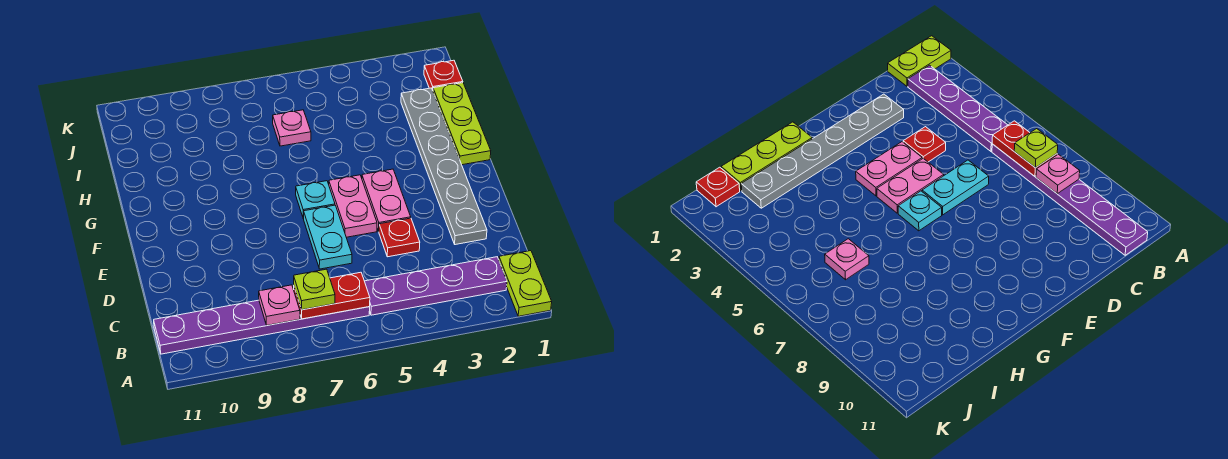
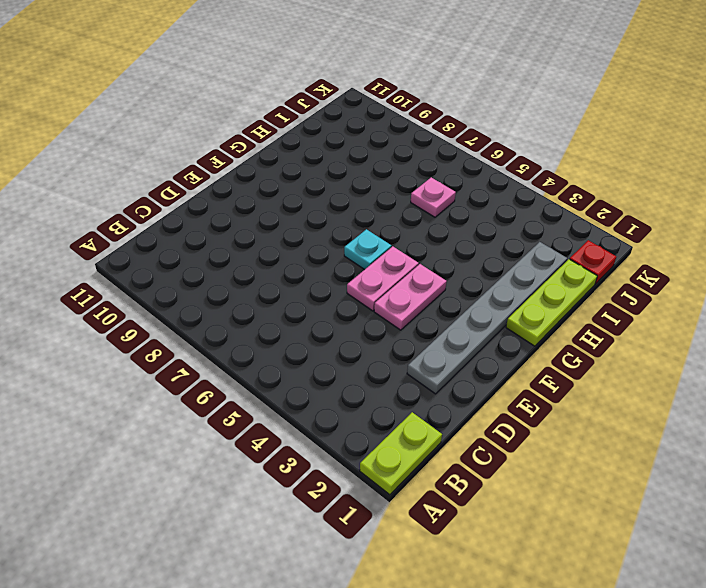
none -> purple 1x4 plate [365,257,507,315]
none -> purple 1x6 plate [154,300,370,354]
none -> red 1x1 plate [379,218,420,257]

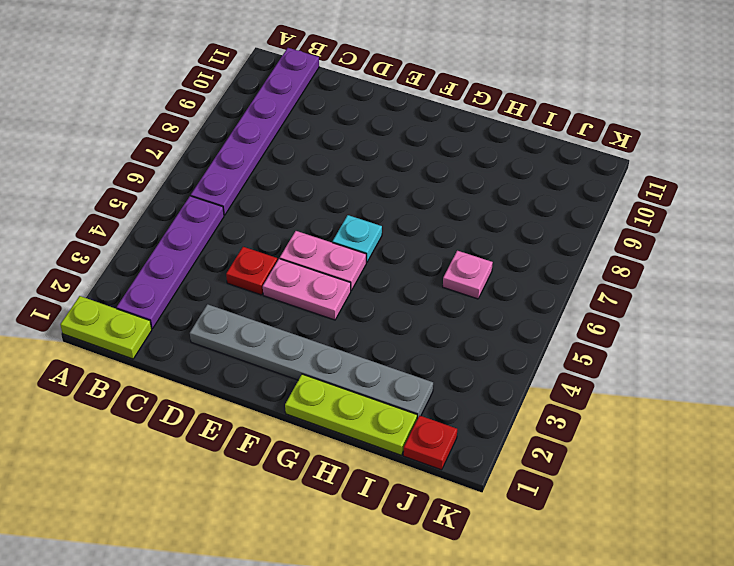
none -> cyan 1x2 plate [303,205,352,269]
none -> red 1x2 plate [294,272,370,319]
none -> pink 1x1 plate [259,285,300,325]

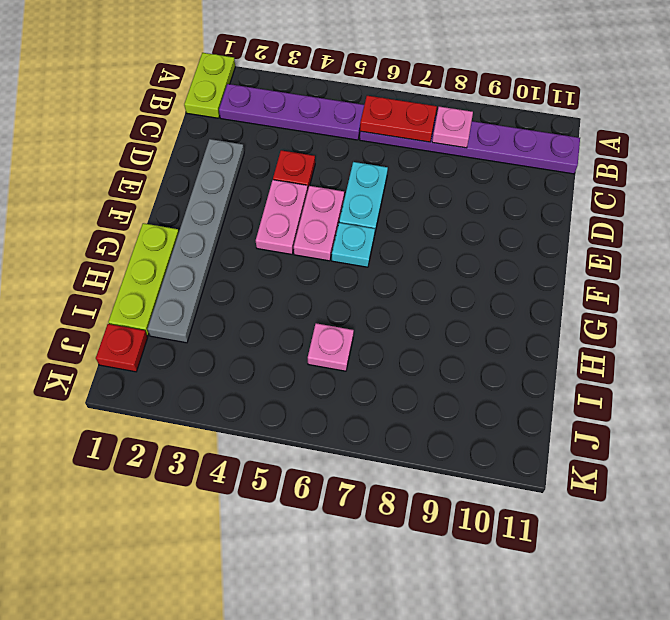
none -> lime 1x1 plate [294,269,335,310]

